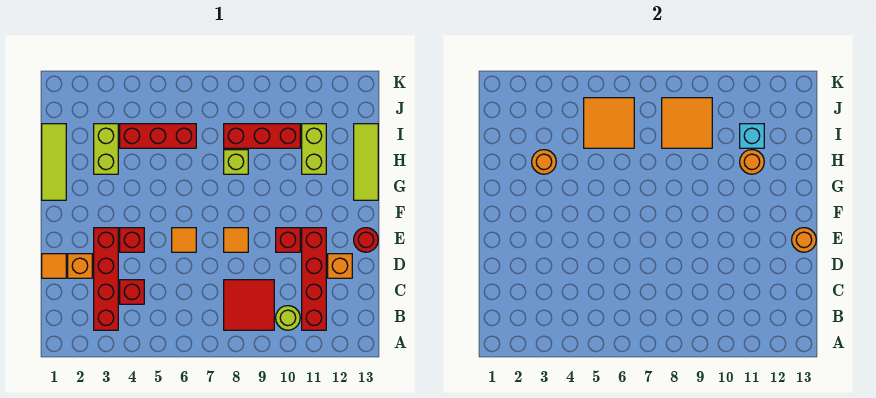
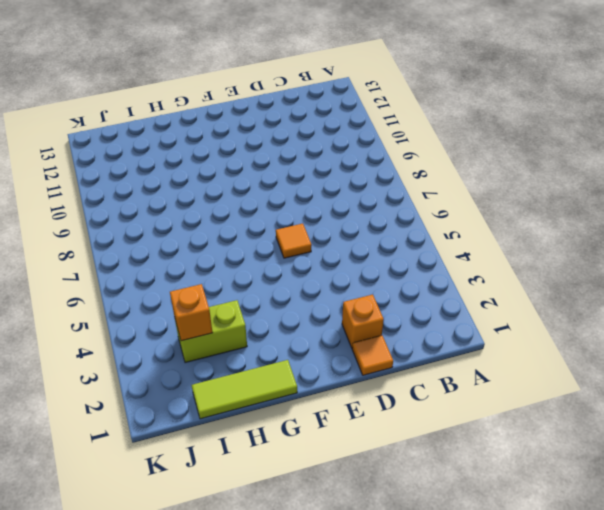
orange 1x1 brick [170,284,213,341] -> orange 1x1 brick moved to [328,254,352,278]
none -> red 1x4 brick [94,228,118,330]
none -> red 2x2 tile [224,280,274,330]
none -> lime 1x1 round brick [276,306,300,330]

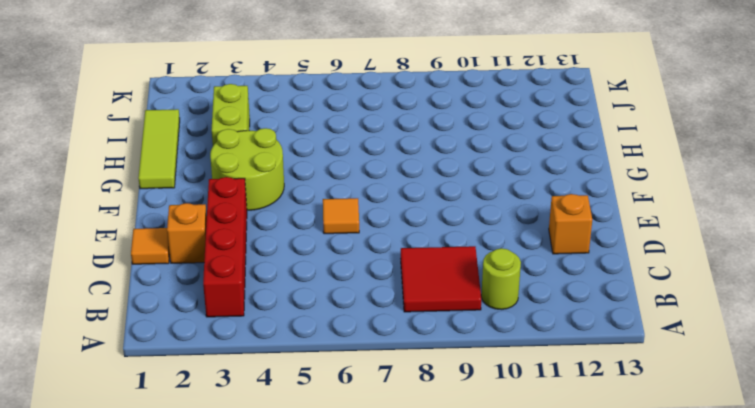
lime 2x2 round brick [210,128,284,210] -> none
none -> red 1x4 brick [302,228,326,330]
none -> red 1x1 brick [120,280,144,304]
none -> red 1x1 brick [120,228,144,252]

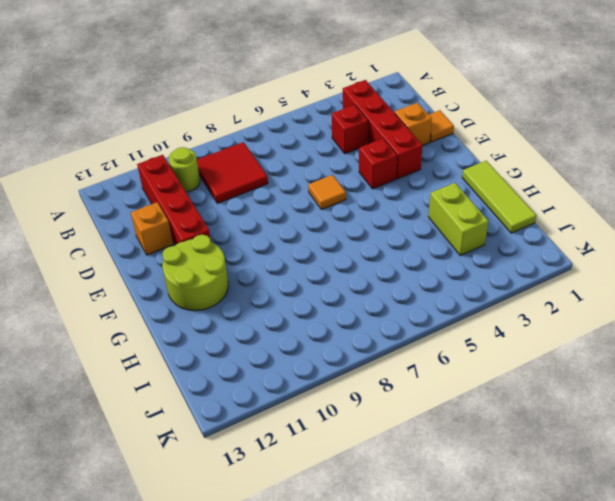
lime 2x2 round brick [162,235,228,311] -> none
none -> orange 1x1 tile [224,228,248,252]
none -> red 1x1 brick [276,228,300,252]
none -> red 1x1 round brick [354,228,378,252]

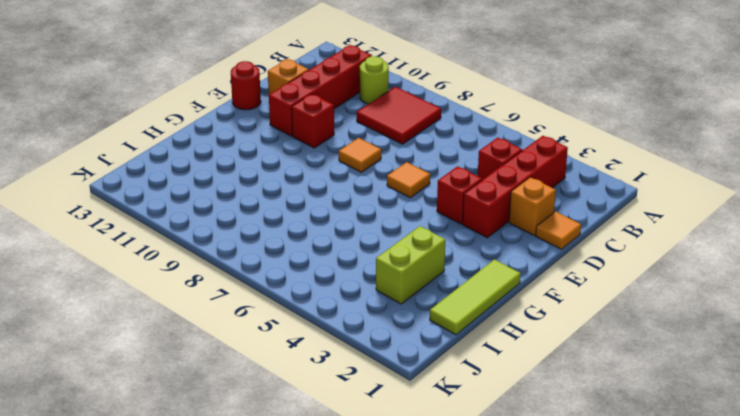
none -> lime 1x3 tile [354,124,378,200]
none -> lime 1x1 brick [224,150,248,174]
none -> lime 1x2 brick [302,124,326,174]

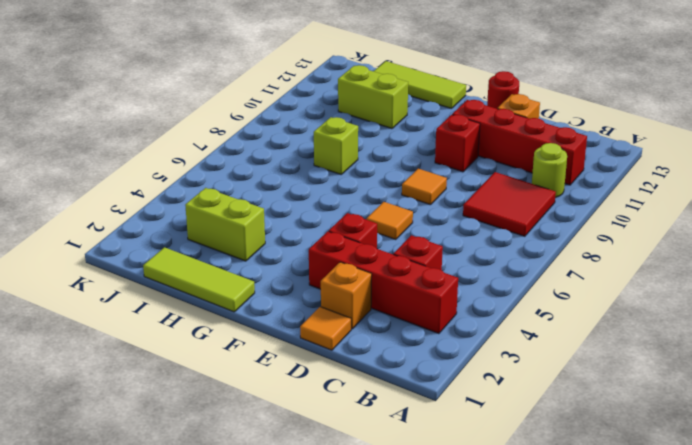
none -> red 1x3 brick [120,124,196,148]
none -> red 1x3 brick [224,124,300,148]
none -> orange 1x1 round brick [792,228,816,252]

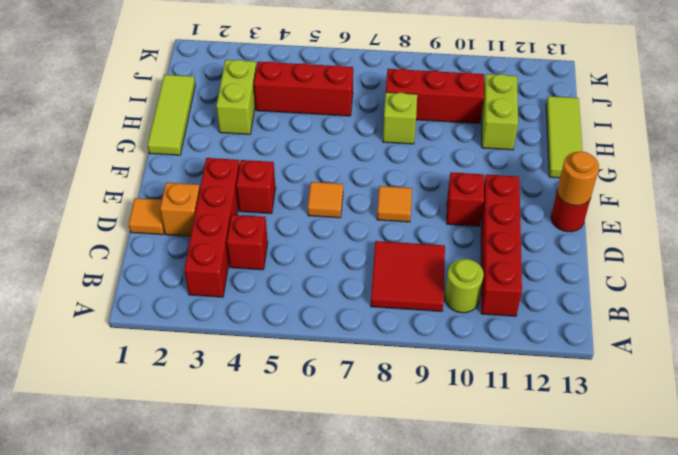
none -> orange 1x1 brick [328,254,352,278]
none -> orange 1x1 round brick [532,150,556,174]
none -> orange 1x1 round brick [740,150,764,174]

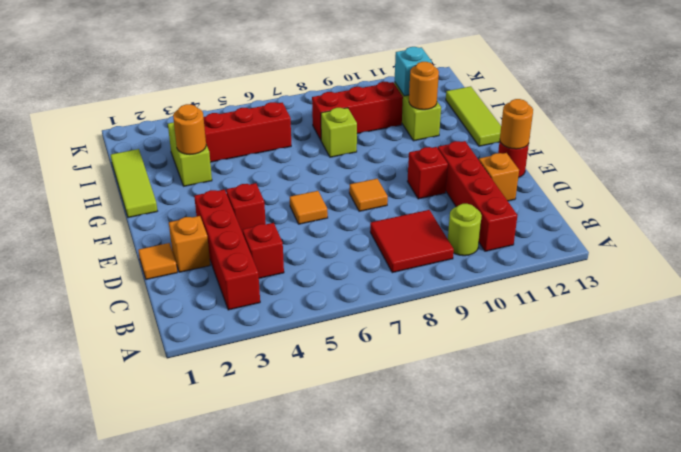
none -> orange 2x2 tile [584,98,634,148]
none -> orange 2x2 tile [662,98,712,148]

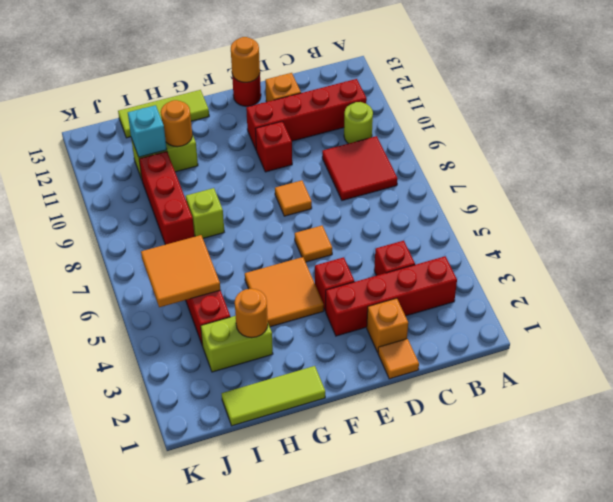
orange 2x2 tile [245,257,324,327] -> orange 2x2 tile moved to [662,98,712,148]

